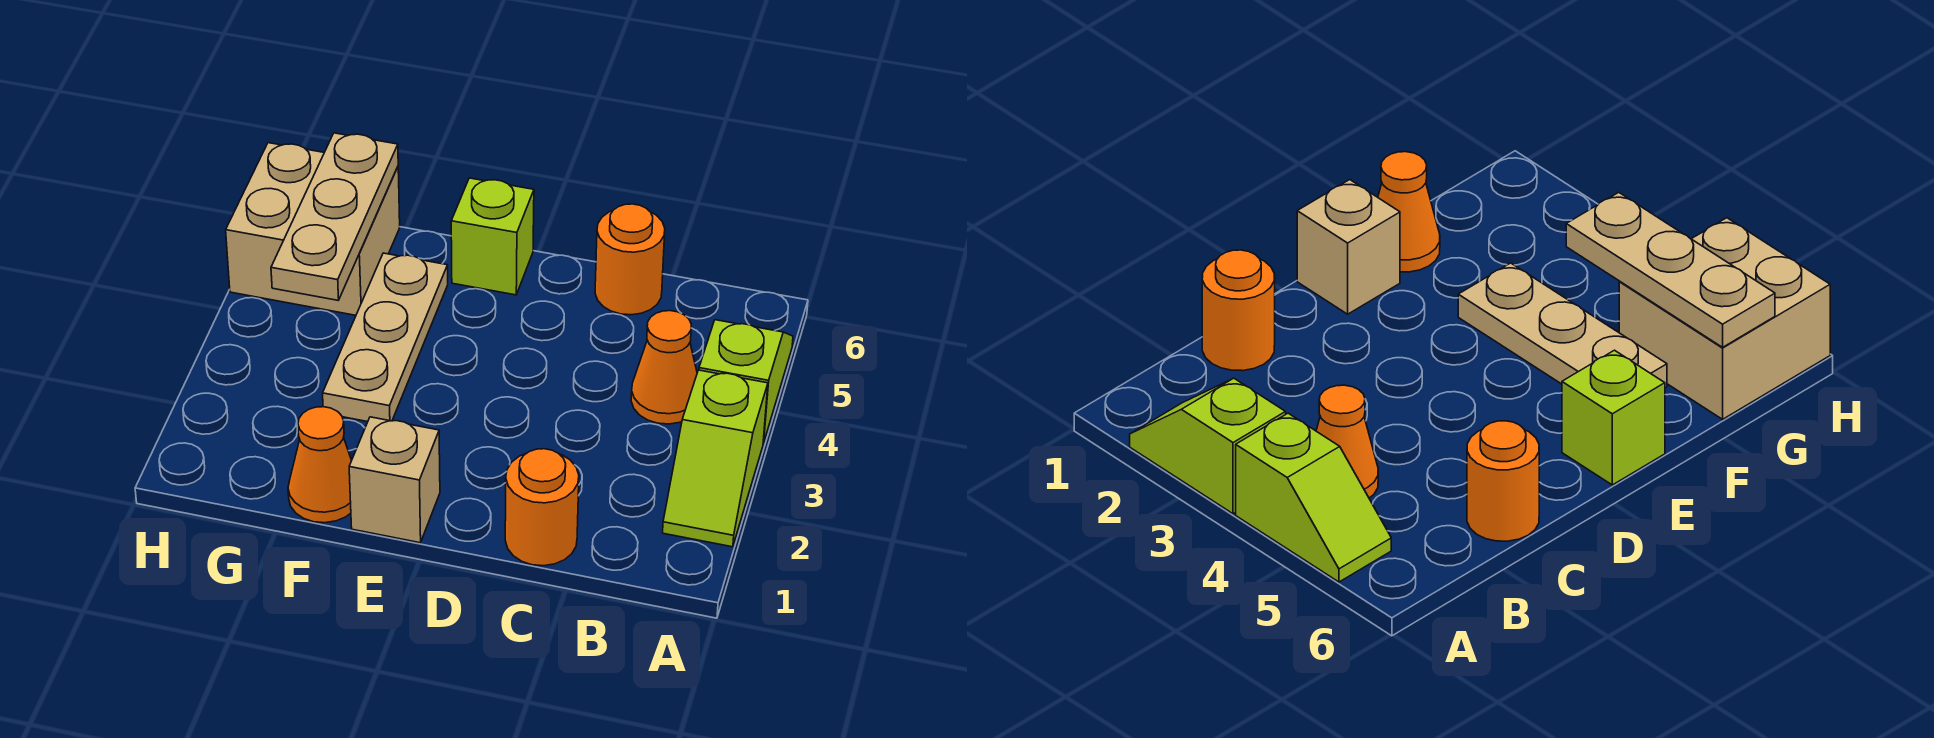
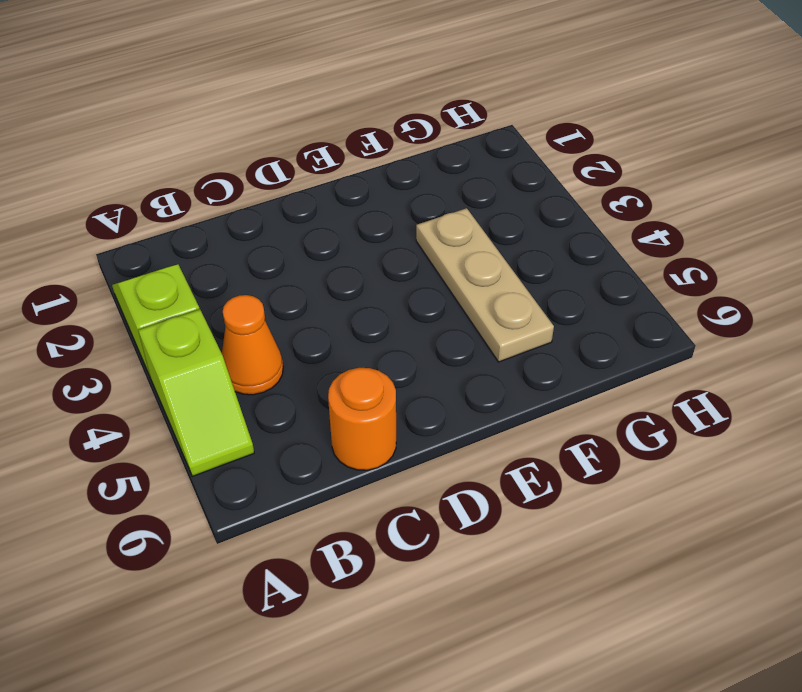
none -> orange 1x1 round brick [505,449,579,566]
none -> tan 1x1 brick [349,417,440,543]

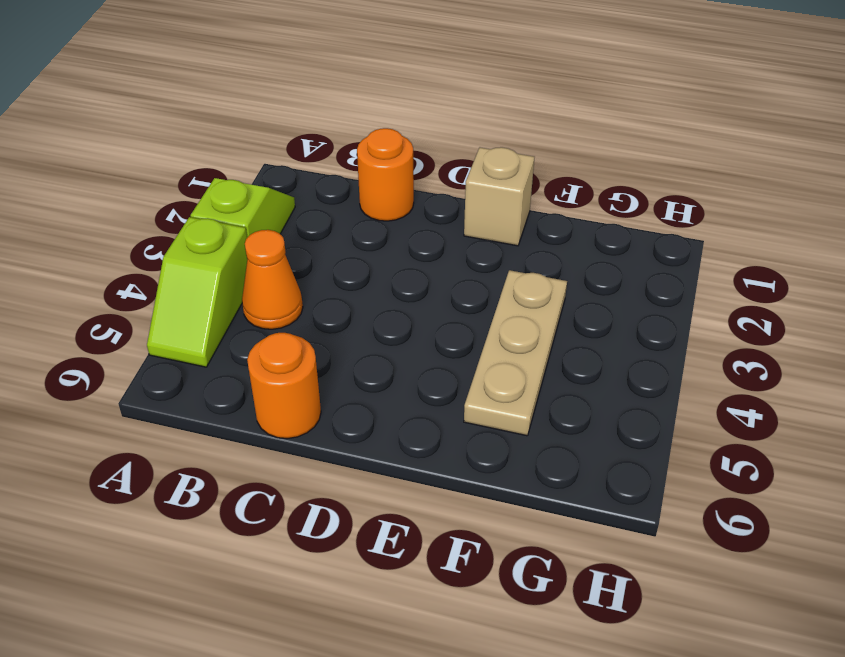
none -> lime 1x1 brick [451,178,534,295]
none -> orange 1x1 cone [288,407,352,523]

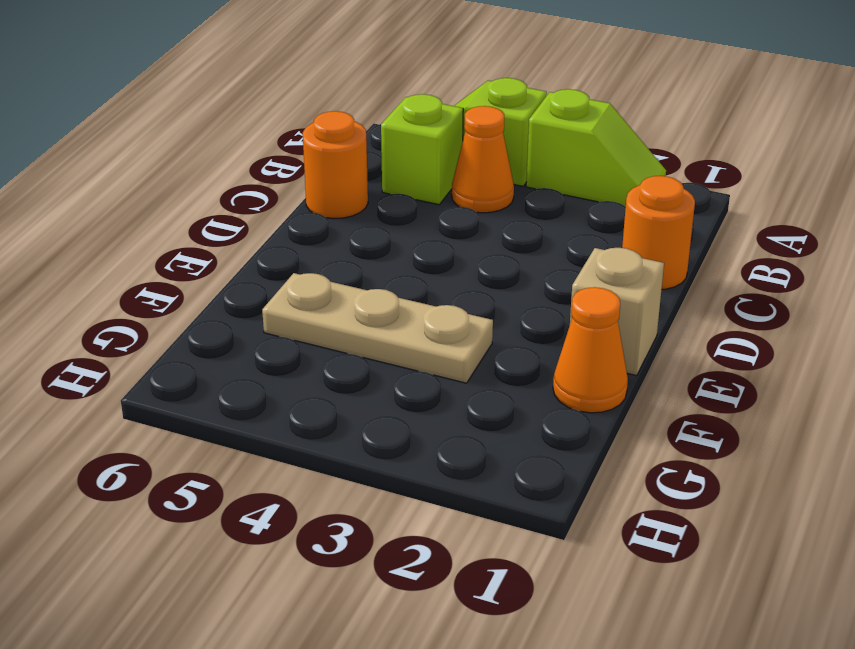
lime 1x1 brick [381,94,463,205] -> lime 1x1 brick moved to [451,178,534,295]
none -> tan 2x2 brick [226,143,400,315]
none -> tan 1x3 plate [271,133,398,300]

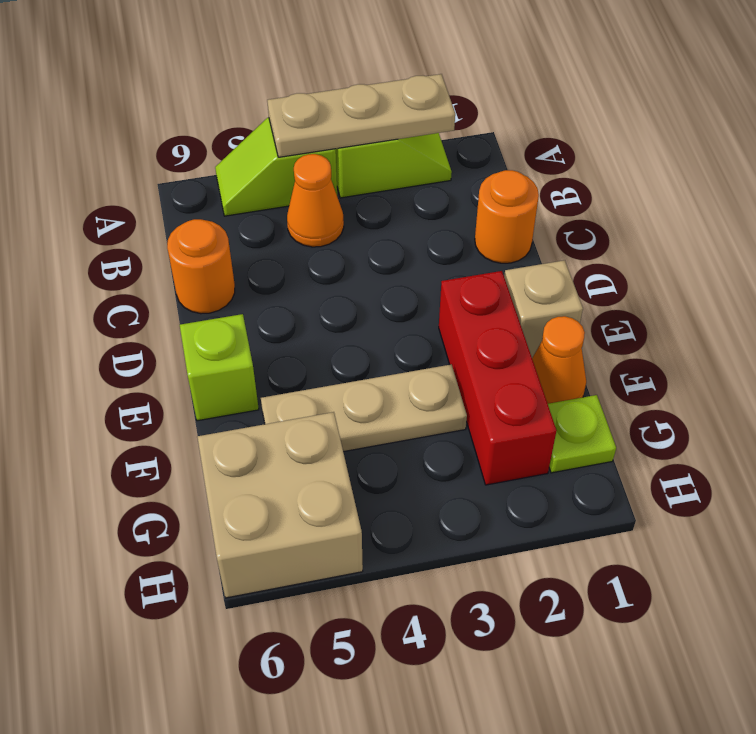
tan 1x3 plate [267,74,455,157] -> tan 1x3 plate moved to [271,133,398,300]
red 1x3 brick [439,271,557,485] -> none
lime 1x1 plate [548,395,616,473] -> none

